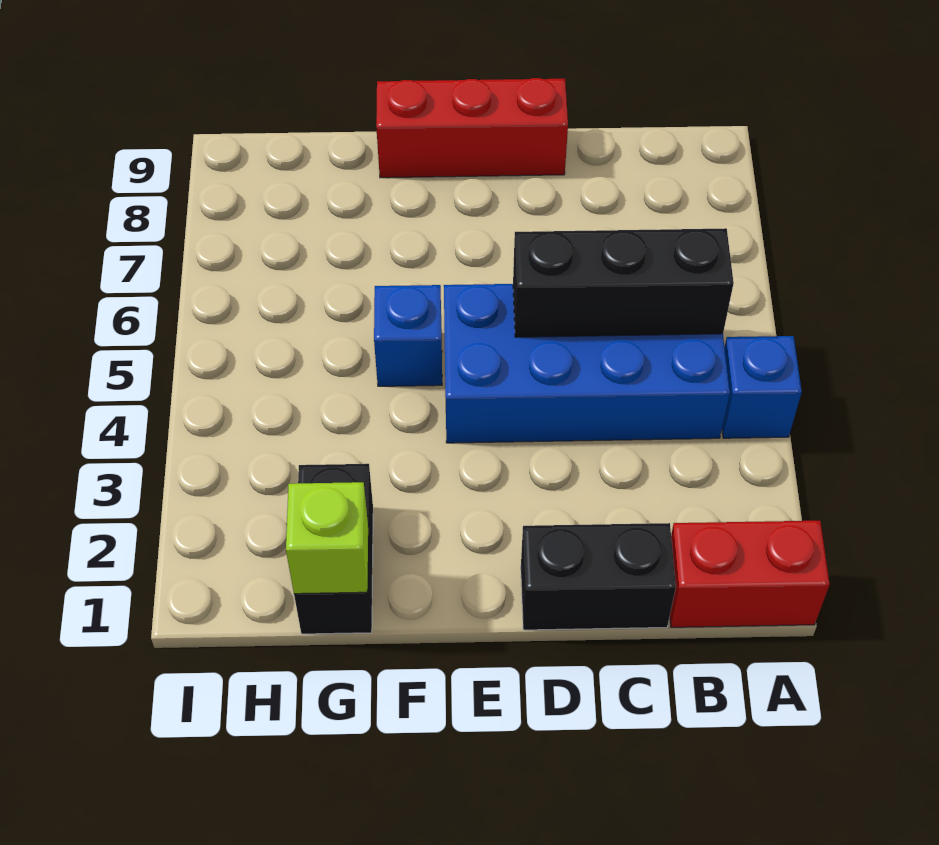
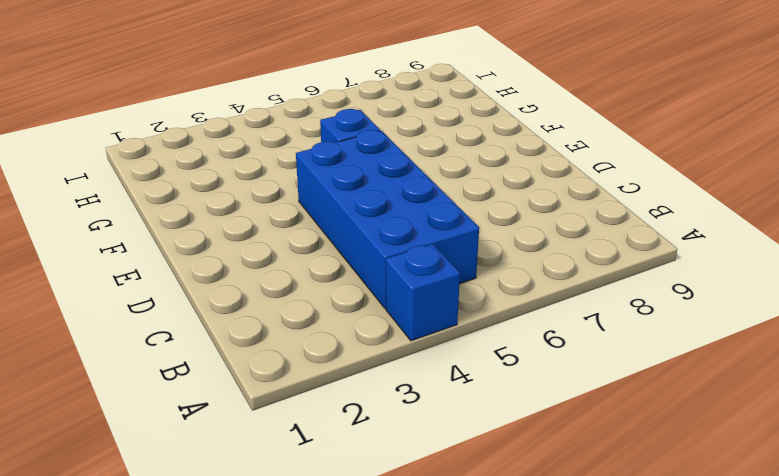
none -> red 1x2 brick [670,521,830,627]
none -> black 1x2 brick [521,523,676,630]

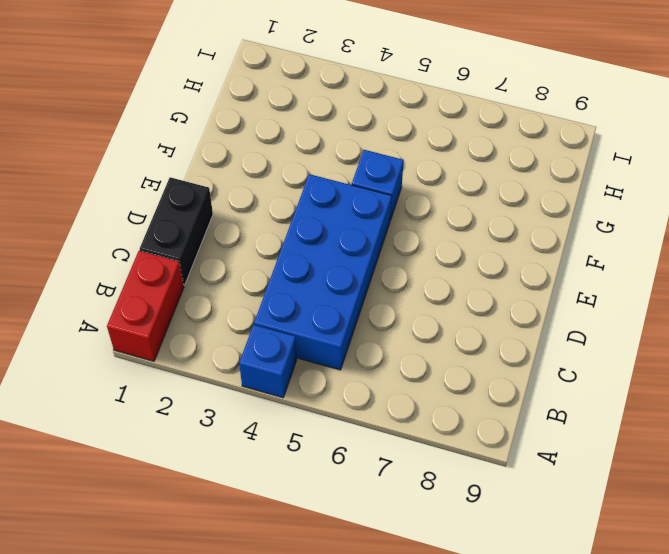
none -> red 1x3 brick [376,78,568,178]
none -> black 1x2 brick [294,464,373,634]

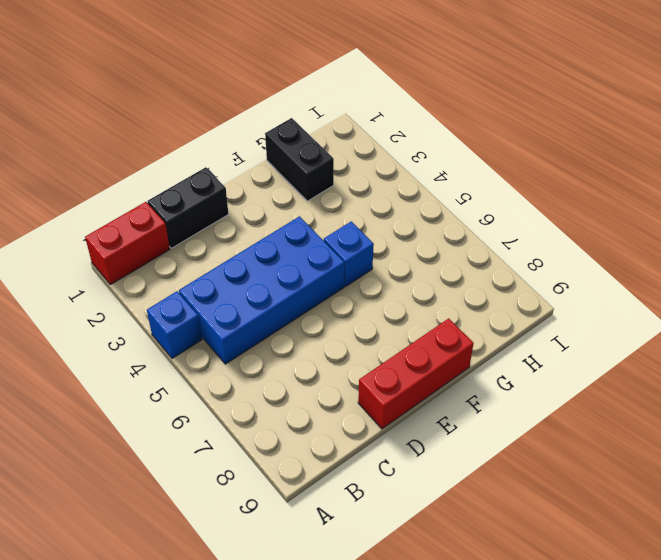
none -> black 1x3 brick [513,228,734,337]
none -> lime 1x1 brick [286,482,368,594]

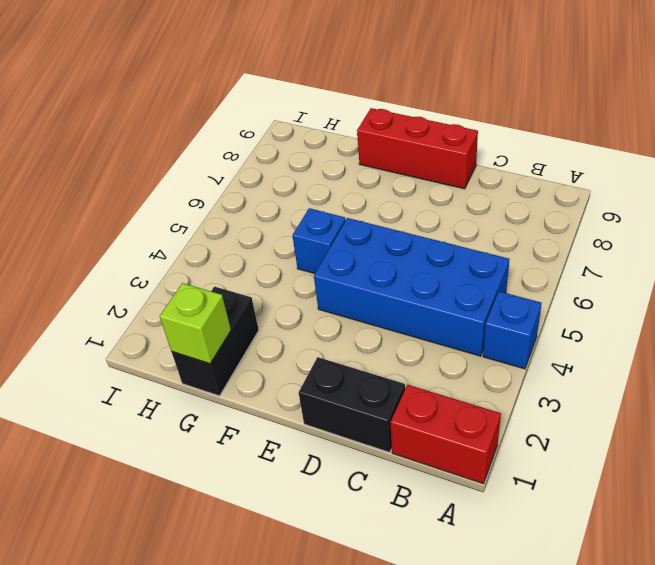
none -> black 1x3 brick [513,228,734,337]

